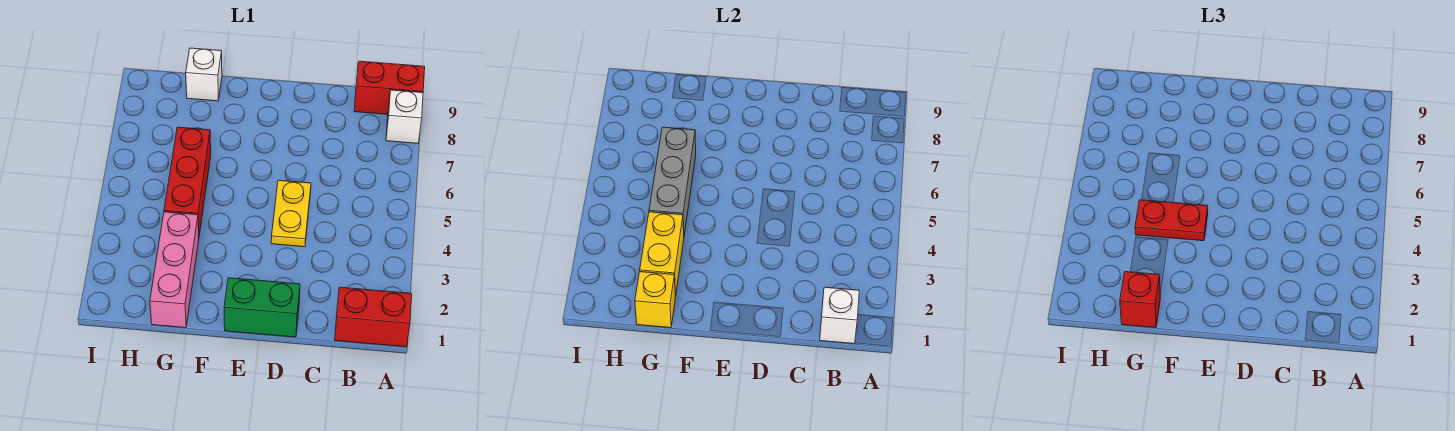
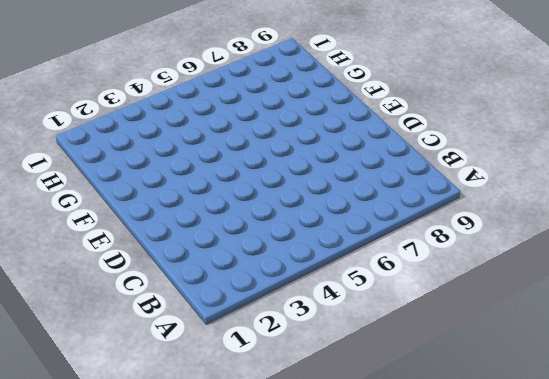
none -> red 1x2 brick [335,287,412,347]
none -> white 1x1 brick [386,90,423,143]
none -> red 1x2 brick [354,61,425,114]

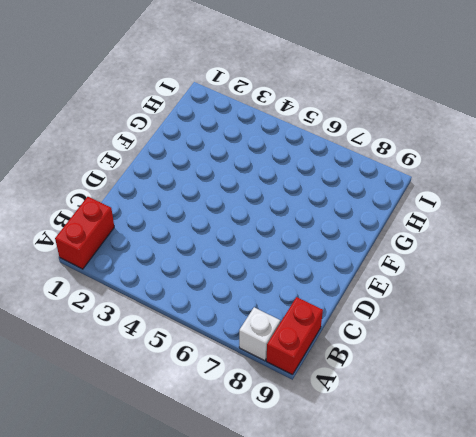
none -> green 1x2 brick [224,278,300,337]
none -> yellow 1x2 plate [271,180,311,247]
none -> pink 1x3 brick [150,212,199,328]

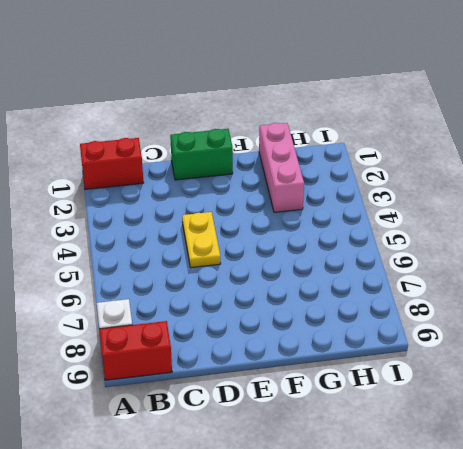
none -> red 1x3 brick [164,127,211,235]
none -> white 1x1 brick [186,48,222,101]
none -> white 1x1 brick [820,287,859,344]

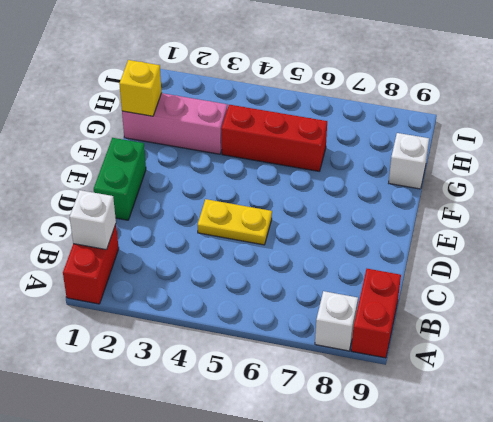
none -> yellow 1x2 brick [640,212,684,297]
none -> grey 1x3 brick [649,127,696,235]
none -> red 1x2 plate [1135,200,1208,241]

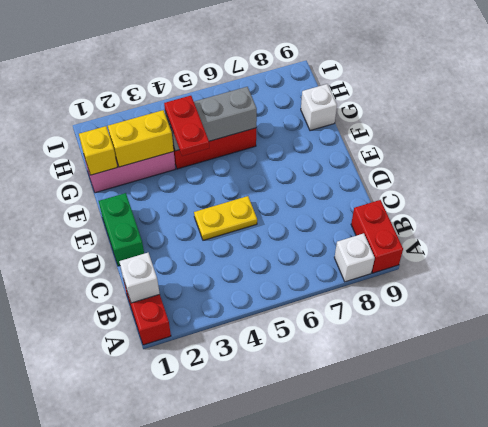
none -> red 1x1 brick [1120,272,1160,328]

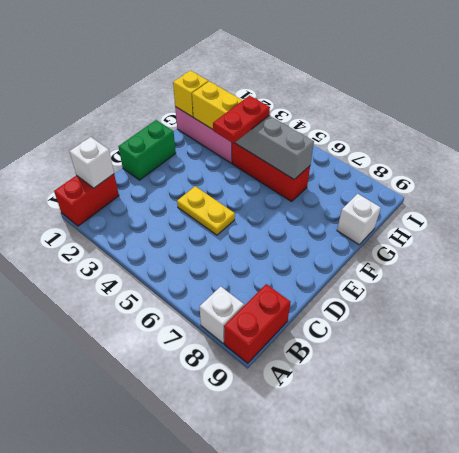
none -> red 1x1 brick [1120,272,1160,328]

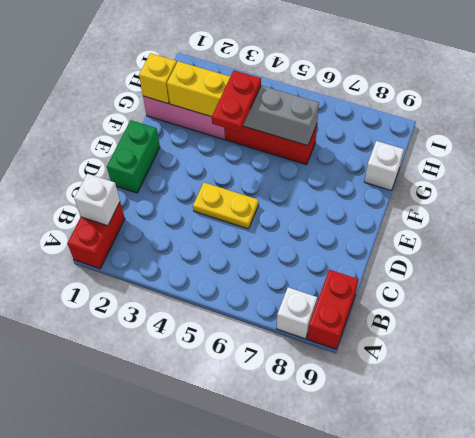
none -> red 1x1 brick [1120,272,1160,328]

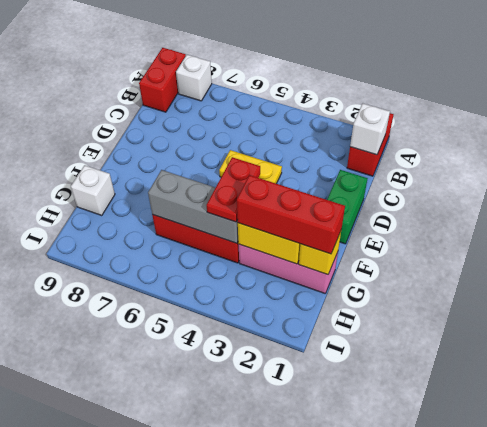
red 1x3 brick [237,175,345,254] -> red 1x1 brick [1120,272,1160,328]

